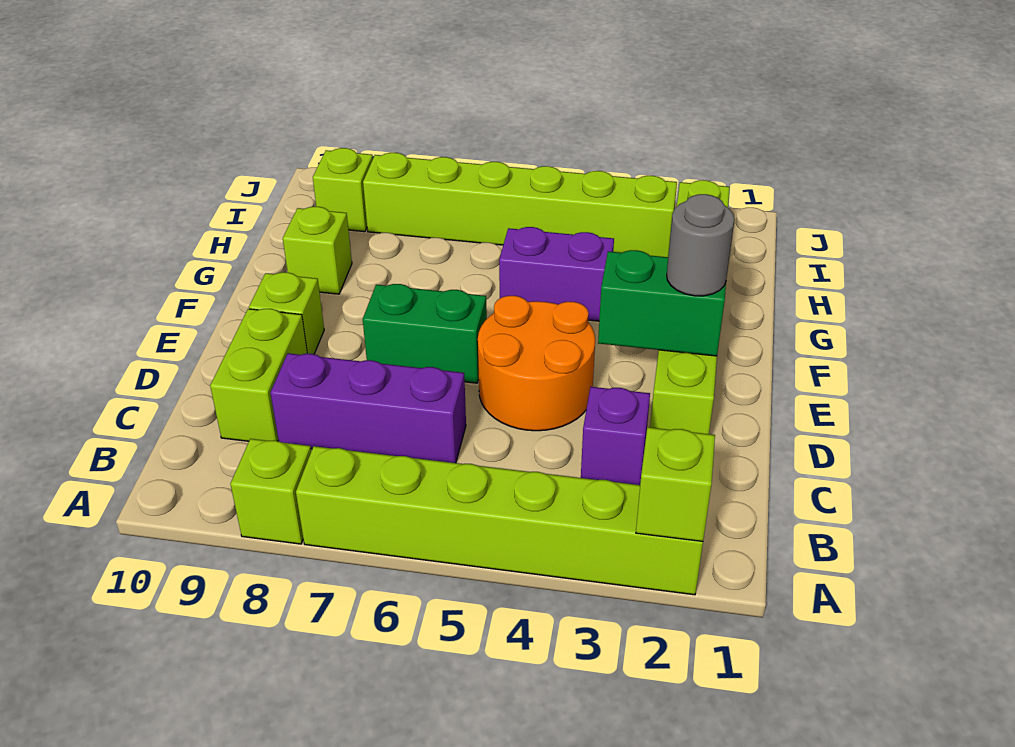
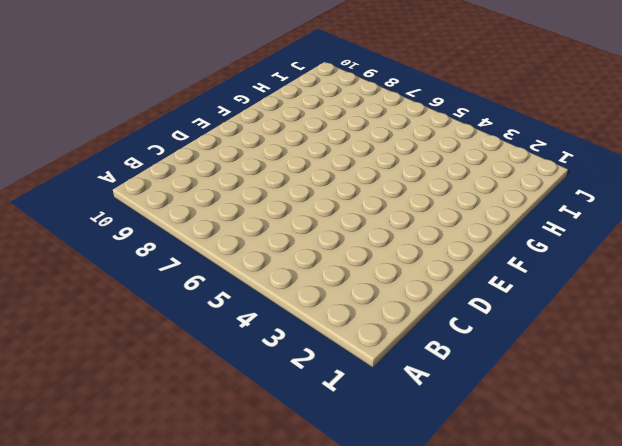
none -> lime 1x6 brick [296,446,703,595]
none -> lime 1x1 brick [231,439,311,544]
none -> purple 1x1 brick [581,387,650,485]

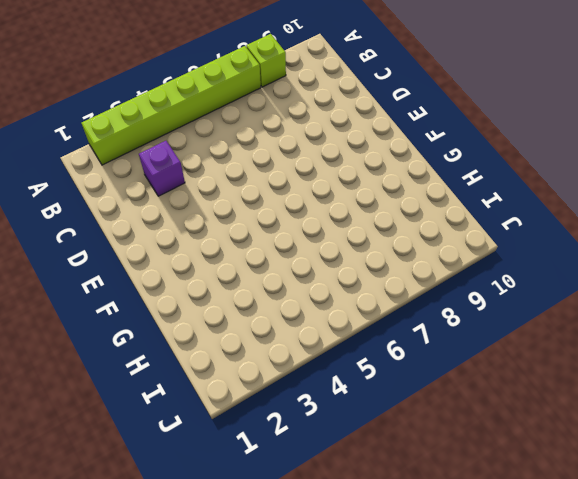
none -> purple 1x3 brick [271,353,466,463]
none -> lime 1x2 brick [210,309,307,441]
none -> lime 1x6 brick [650,180,730,434]

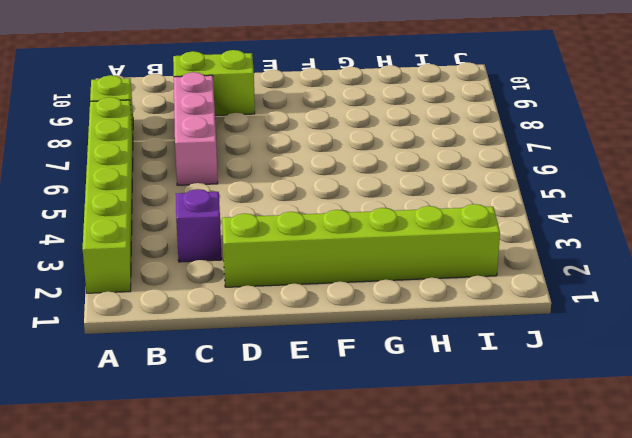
pink 1x3 brick [174,72,218,185] -> purple 1x3 brick [271,353,466,463]
none -> orange 2x2 round brick [478,296,595,431]
none -> green 1x2 brick [363,284,487,383]
none -> lime 1x1 brick [249,272,324,354]

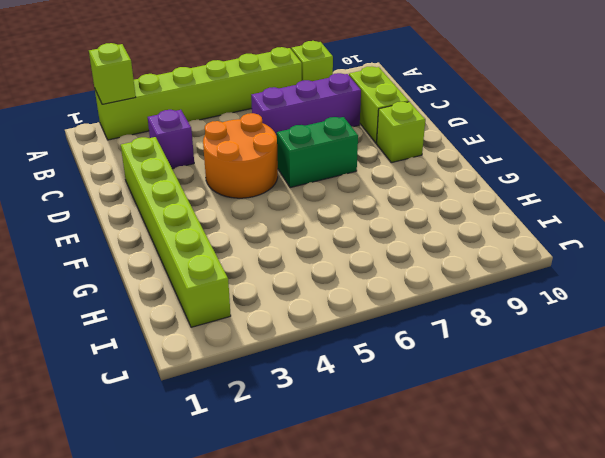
none -> purple 1x2 brick [499,227,614,321]
none -> lime 1x1 brick [283,207,352,294]
none -> lime 1x6 brick [363,153,677,257]

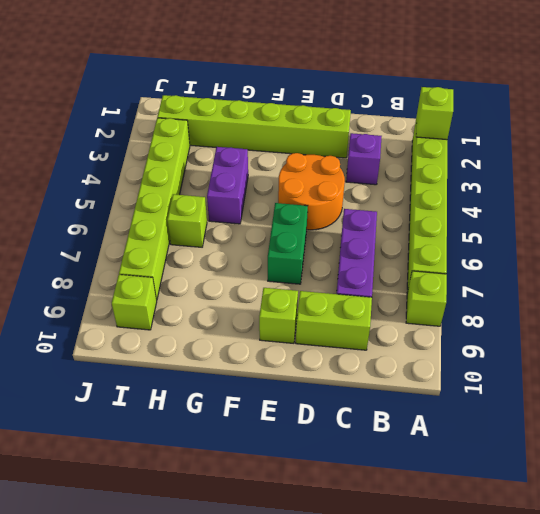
lime 1x1 brick [167,194,207,247] -> lime 1x1 brick moved to [283,207,352,294]
none -> green 1x2 brick [598,250,726,356]
none -> grey 1x1 round brick [667,194,735,296]

